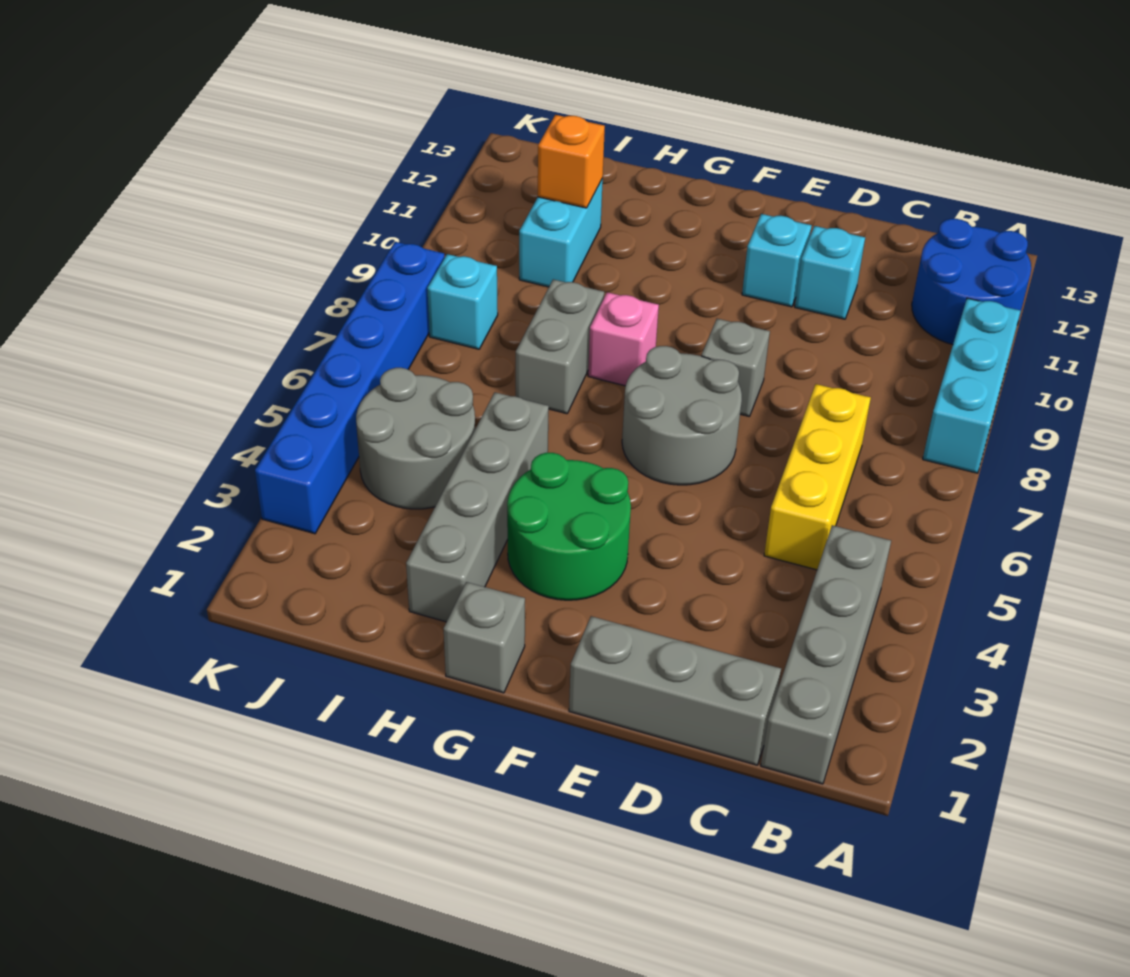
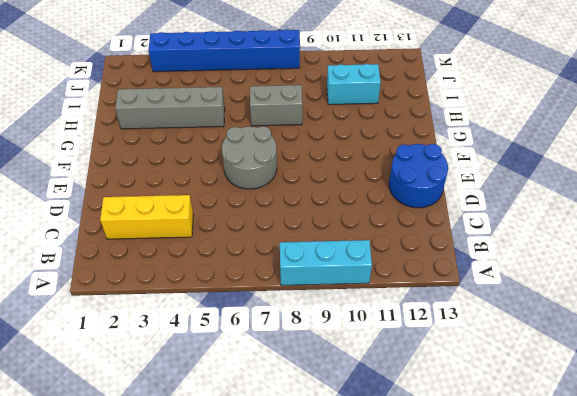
yellow 1x3 brick [100,195,193,239] -> yellow 1x3 brick moved to [764,384,871,570]
blue 2x2 round brick [389,144,448,208] -> blue 2x2 round brick moved to [912,219,1031,345]
none -> grey 1x4 brick [761,525,891,784]
none -> grey 1x3 brick [569,616,781,765]
none -> cyan 1x1 brick [795,226,865,319]

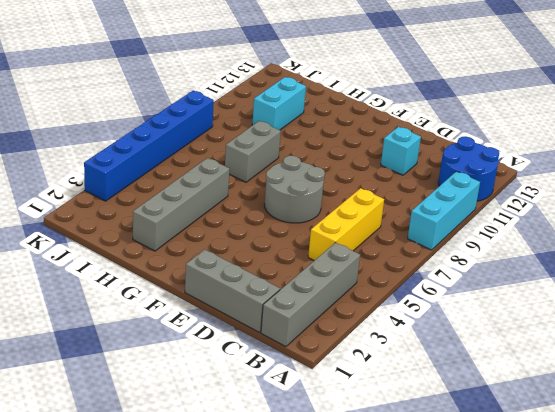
none -> grey 1x1 brick [702,319,770,416]
none -> cyan 1x1 brick [742,214,812,307]
none -> green 2x2 round brick [507,453,631,600]

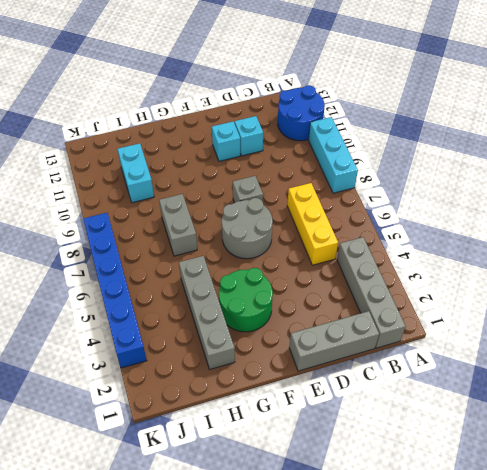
none -> grey 1x1 brick [444,582,525,693]
none -> pink 1x1 brick [588,292,659,386]
none -> grey 2x2 round brick [356,368,475,509]

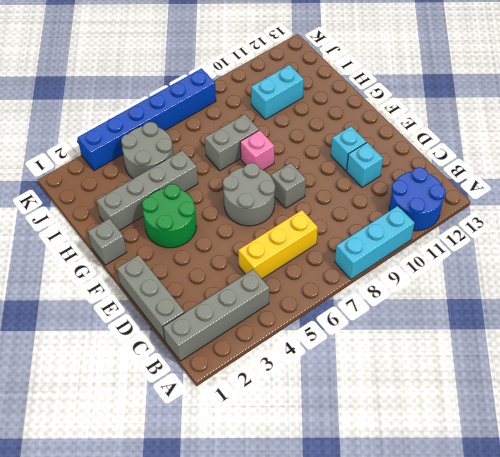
none -> cyan 1x1 brick [427,254,498,349]
none -> orange 1x1 brick [538,115,605,208]

